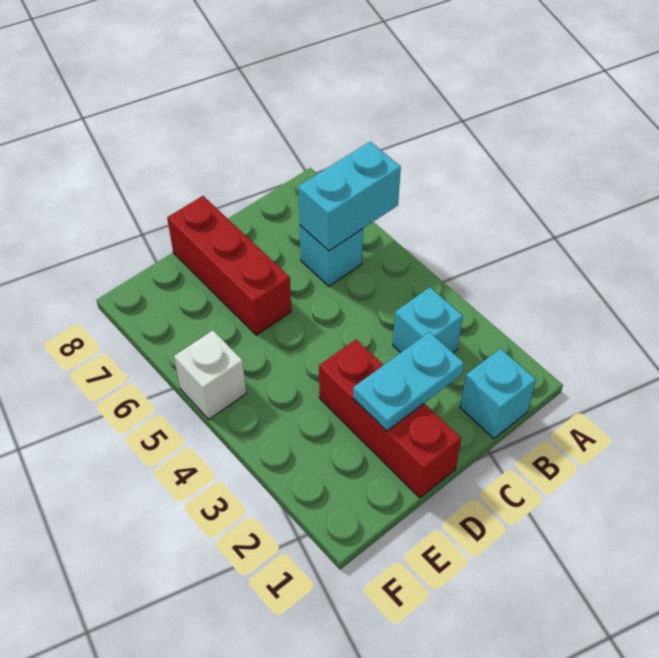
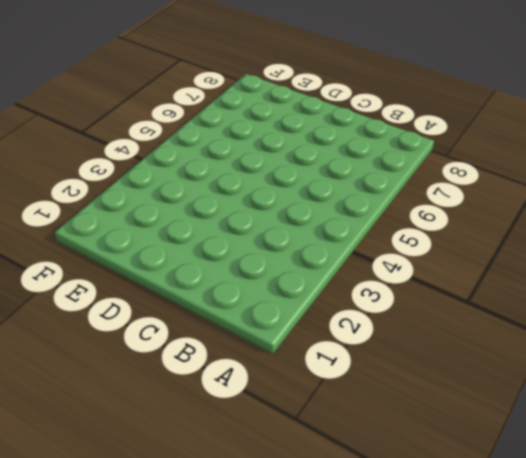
none -> cyan 1x1 brick [460,349,536,438]
none -> cyan 1x1 brick [393,287,463,353]

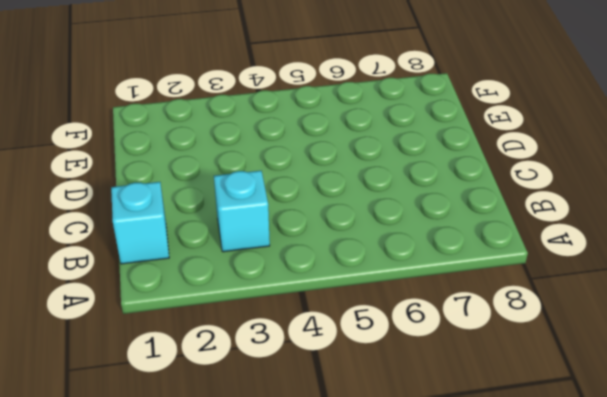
none -> cyan 1x1 brick [300,226,363,286]
none -> red 1x3 brick [319,340,461,498]

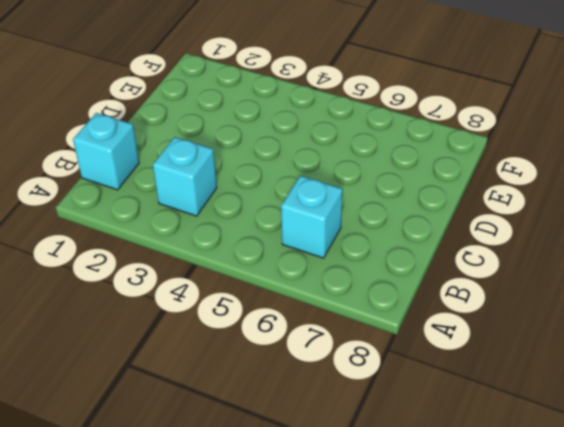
none -> red 1x3 brick [319,340,461,498]
none -> red 1x3 brick [167,196,291,335]

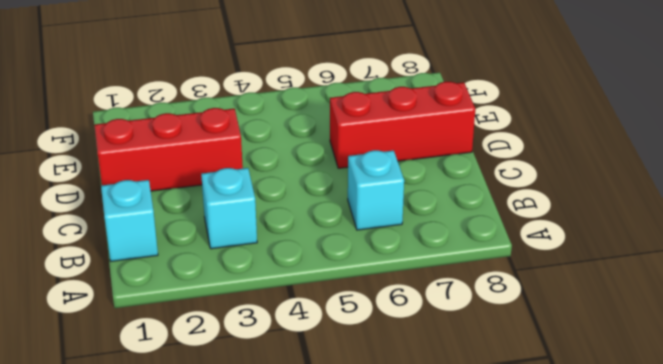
none -> white 1x1 brick [174,330,246,419]
none -> cyan 1x2 brick [298,142,401,251]

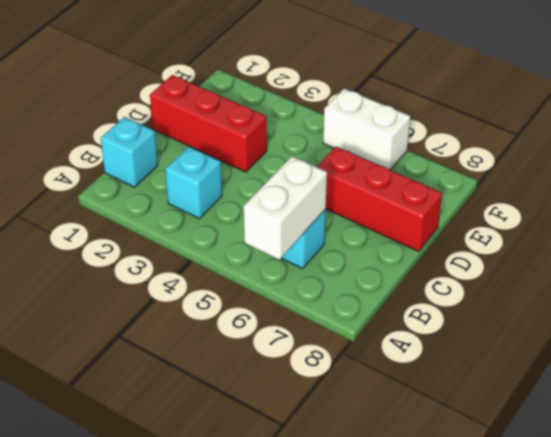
white 1x2 brick [244,156,327,259] -> cyan 1x2 brick [298,142,401,251]
white 1x2 brick [323,89,410,170] -> white 1x1 brick [174,330,246,419]
none -> cyan 1x2 plate [353,332,464,431]

